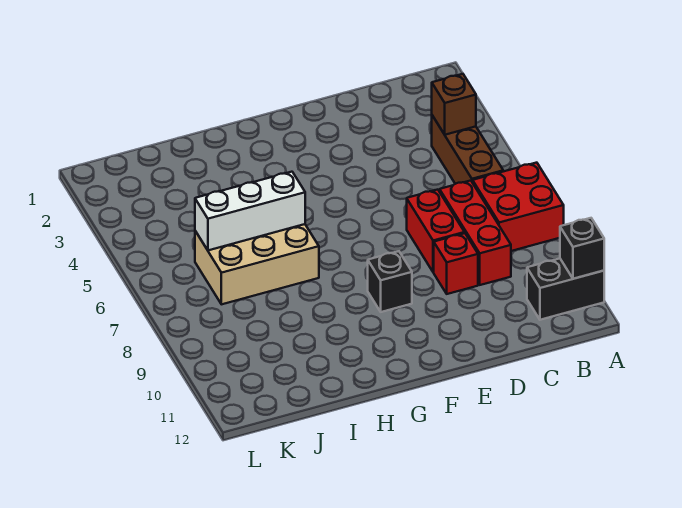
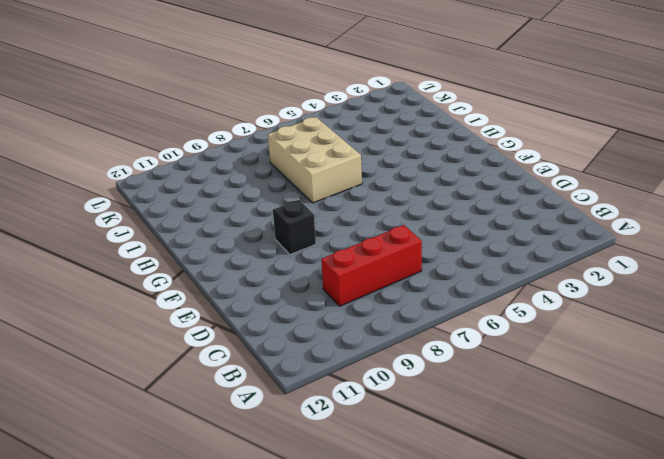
none -> red 2x2 brick [473,163,564,251]
none -> black 1x2 brick [527,259,604,320]

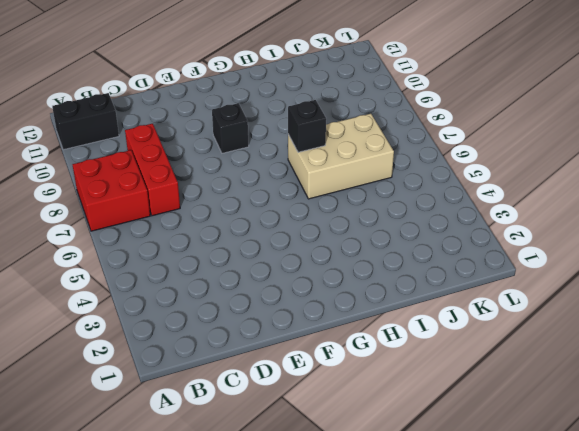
black 1x1 brick [288,100,326,152] -> black 1x1 brick moved to [560,218,604,279]
none -> brown 1x3 brick [432,115,503,184]
none -> red 1x2 brick [407,190,465,272]

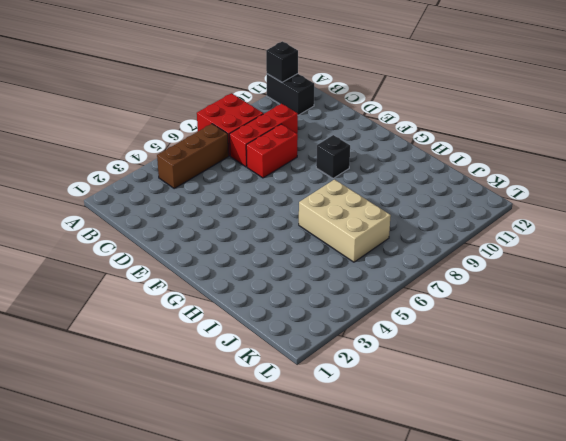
none -> red 1x1 brick [434,233,478,294]
none -> brown 1x1 brick [432,74,476,135]

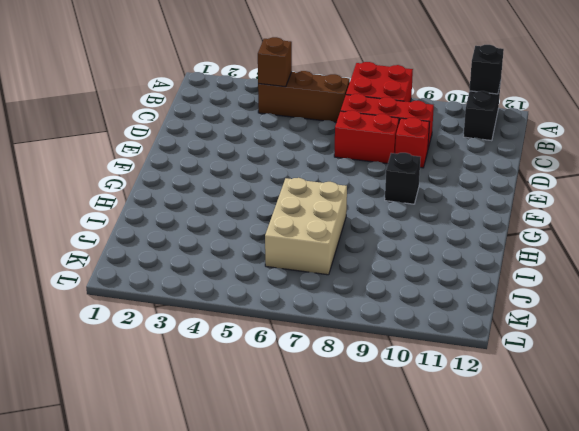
none -> white 1x3 brick [195,172,305,250]

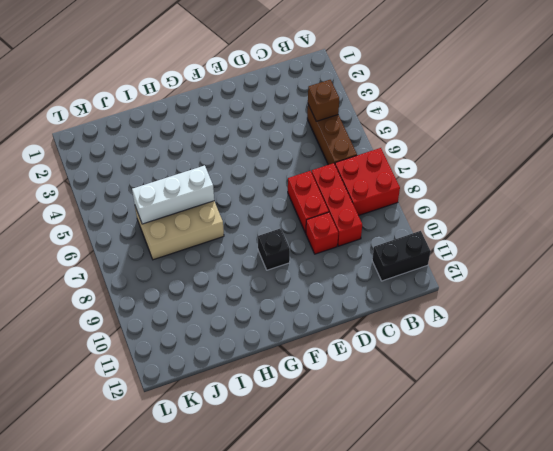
none -> black 1x1 brick [560,218,604,279]

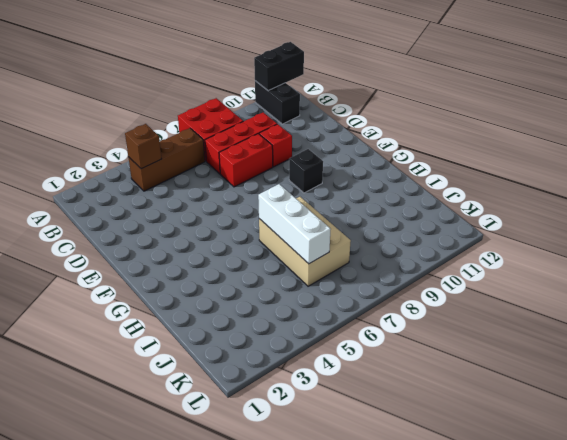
black 1x2 brick [254,42,304,91] -> black 1x1 brick [560,218,604,279]

